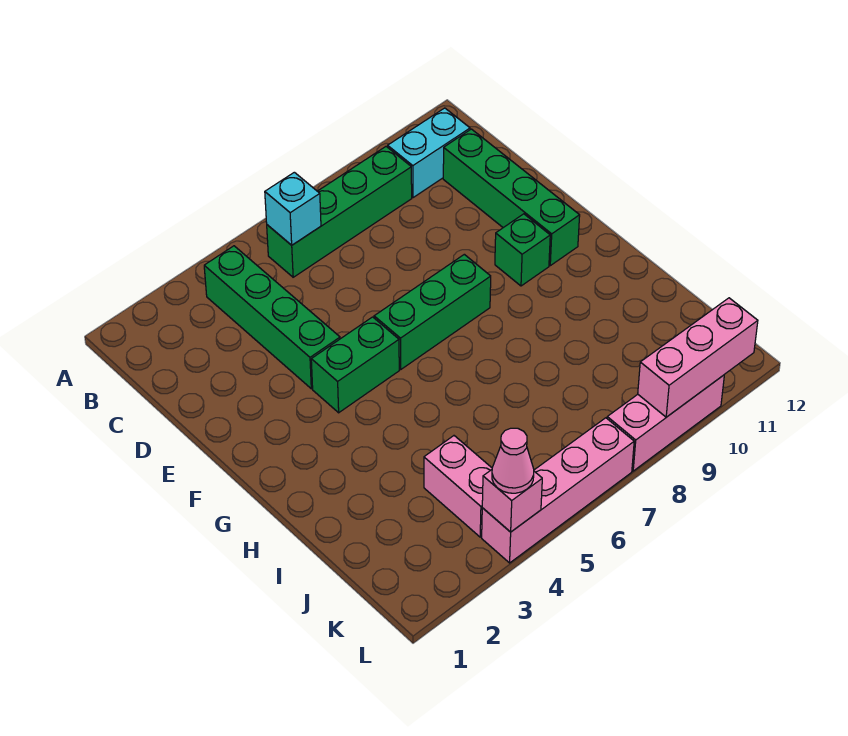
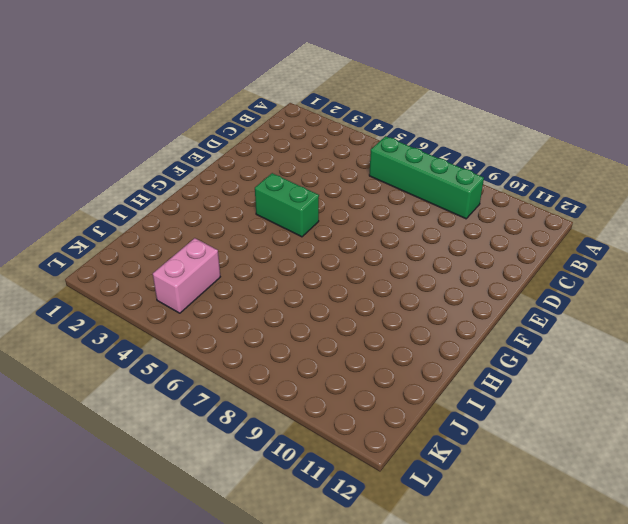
none -> green 1x4 brick [204,246,340,389]
none -> cyan 1x2 brick [388,108,470,198]
none -> green 1x4 brick [443,129,580,266]

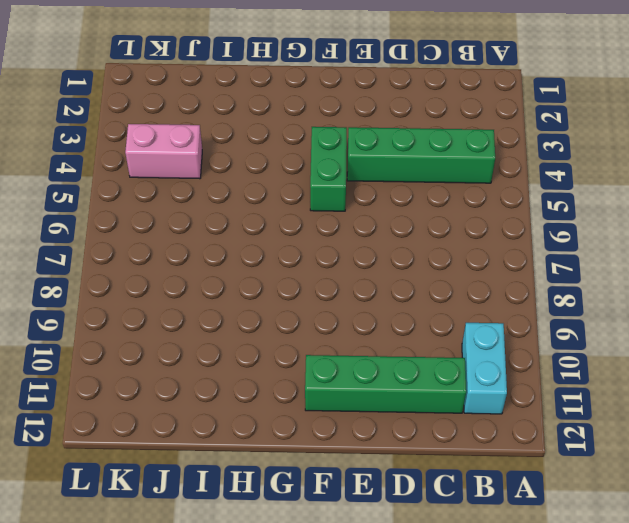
none -> green 1x4 brick [267,147,412,277]
none -> green 1x3 brick [374,254,491,369]
none -> green 1x1 brick [495,214,550,286]

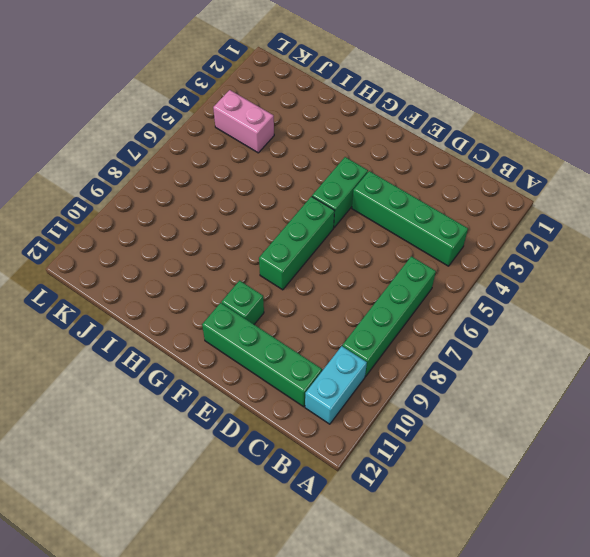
none -> pink 1x4 brick [482,418,634,563]
none -> pink 1x3 brick [607,375,724,471]
none -> cyan 1x1 brick [265,172,321,245]

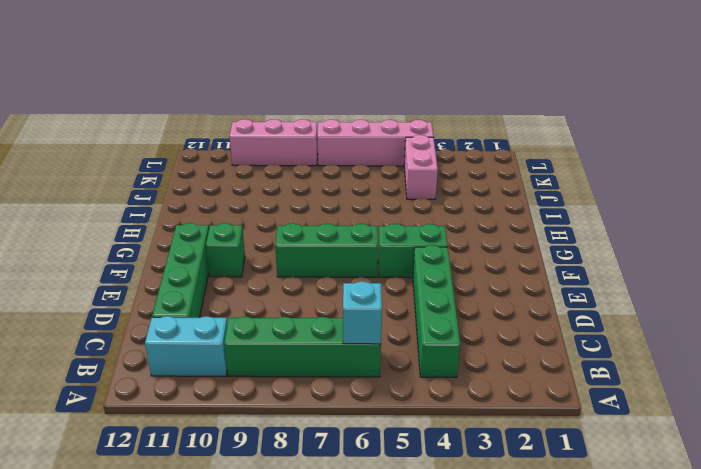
none -> pink 1x1 brick [482,470,542,532]
none -> pink 1x3 brick [638,298,758,417]
none -> pink 1x1 cone [492,428,534,493]

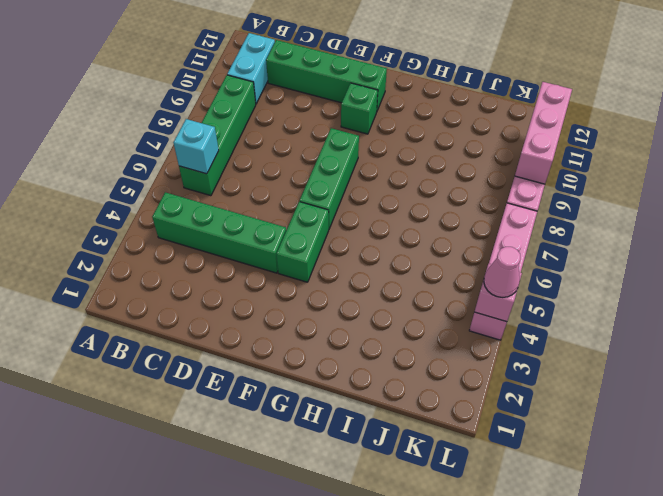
none -> pink 1x2 brick [424,436,492,537]

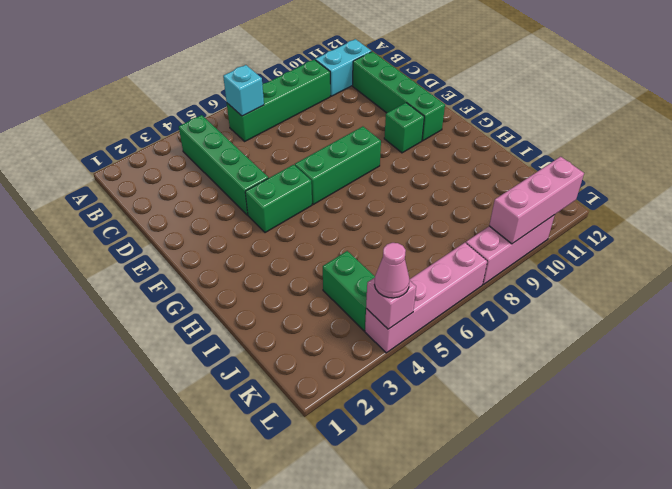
green 1x2 brick [323,251,375,331] -> pink 1x2 brick [424,436,492,537]

